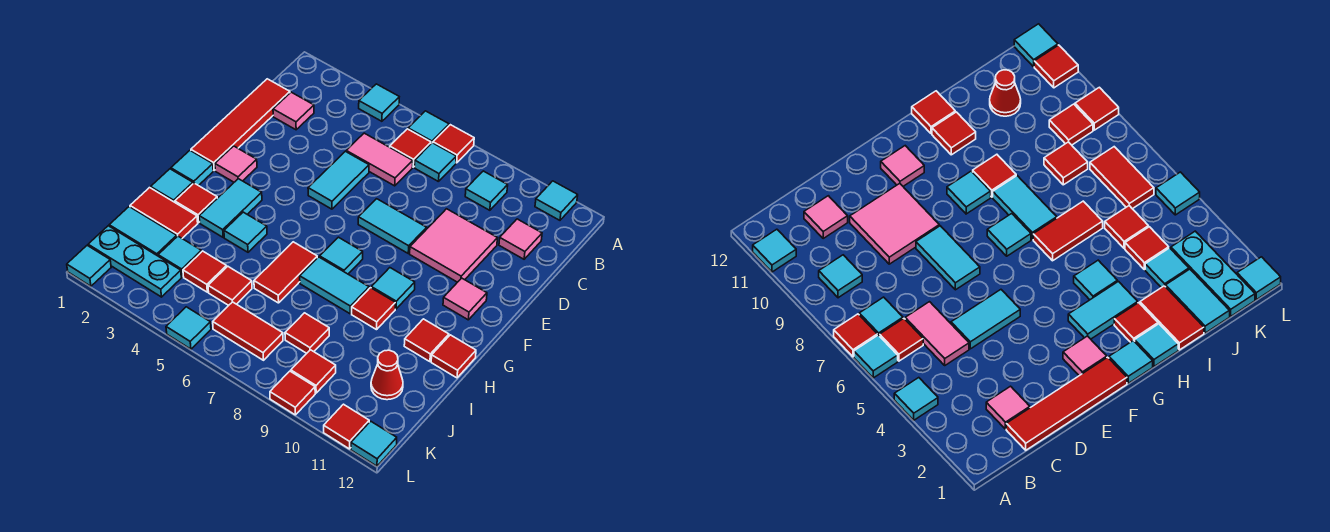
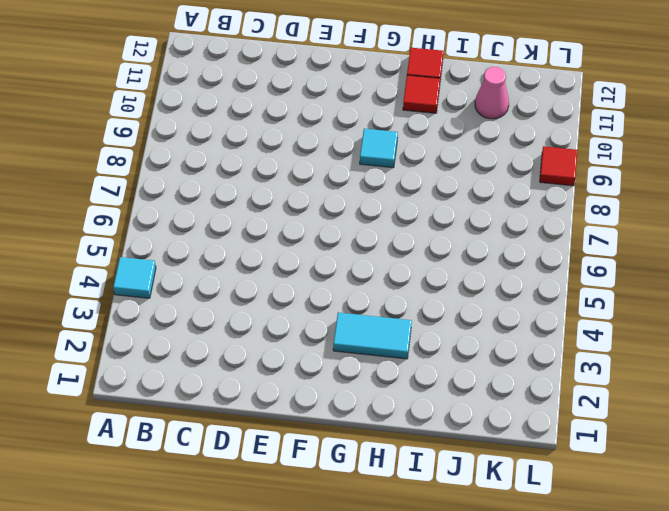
pink 1x1 cone [475,67,509,119] -> red 1x1 cone [371,350,403,400]
none -> cyan 1x1 tile [408,111,449,143]
none -> red 1x1 tile [433,125,474,163]
none -> cyan 1x1 tile [535,181,578,220]
none -> red 1x1 tile [390,129,431,167]

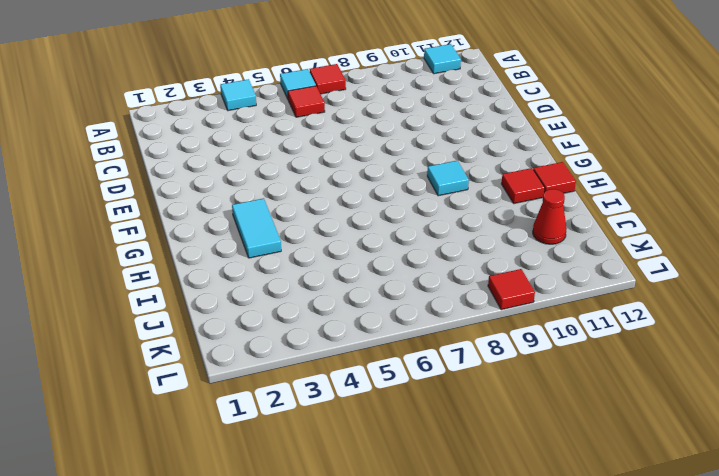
none -> cyan 1x1 tile [415,143,456,182]
none -> cyan 1x1 tile [465,171,508,210]
none -> red 1x4 tile [191,79,290,170]
none -> pink 1x1 tile [273,92,314,130]

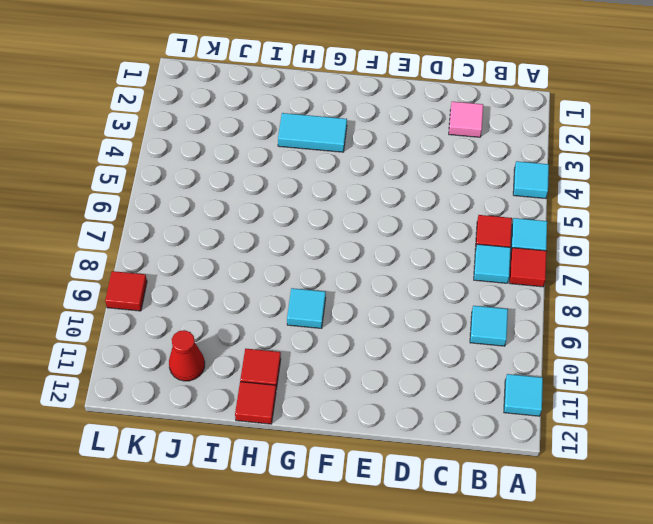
none -> red 1x4 tile [191,79,290,170]
none -> pink 1x2 tile [346,133,413,186]
none -> pink 1x1 tile [499,219,542,259]
none -> cyan 1x2 tile [308,151,369,209]

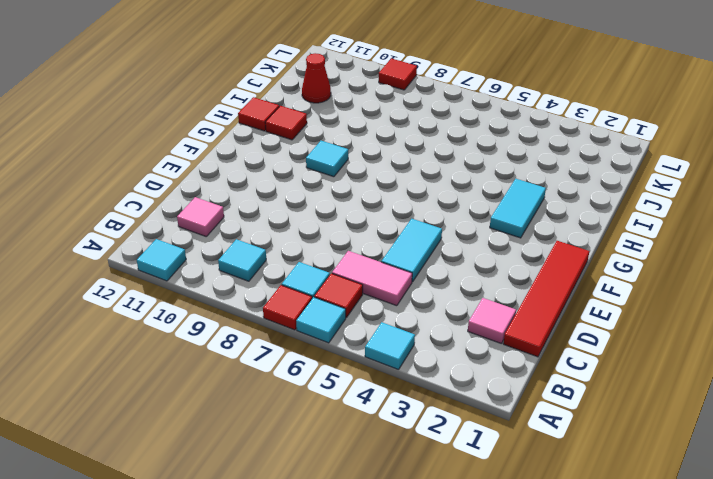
none -> pink 2x2 tile [410,209,497,282]
none -> cyan 1x2 tile [358,199,427,253]
none -> pink 1x1 tile [215,146,257,182]
none -> pink 1x1 tile [443,278,487,320]

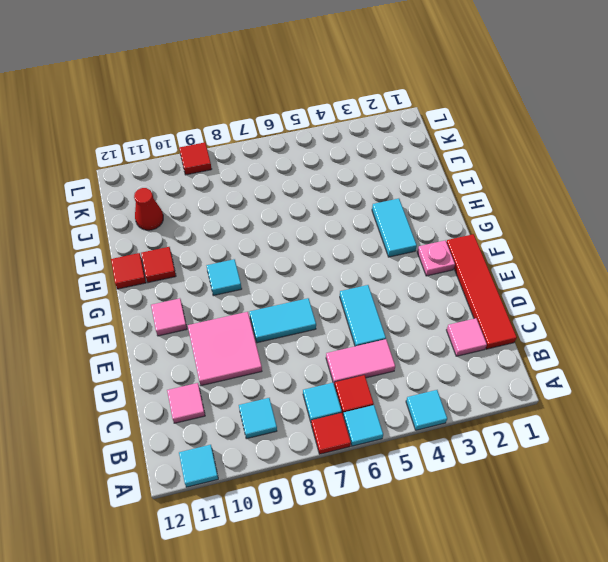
pink 1x1 plate [417,240,455,276] -> pink 1x1 tile [215,146,257,182]
none -> cyan 1x1 tile [171,151,213,186]
none -> cyan 1x1 tile [320,237,363,274]
none -> cyan 1x1 tile [151,169,193,202]
none -> red 1x1 tile [175,183,217,223]

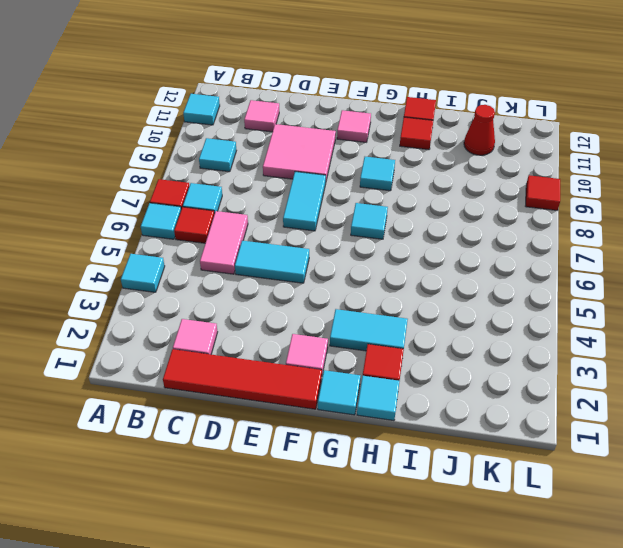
none -> cyan 1x1 tile [224,212,267,252]
none -> red 1x2 tile [254,242,317,303]
none -> cyan 1x2 tile [300,257,369,314]
none -> red 1x1 tile [352,288,395,330]

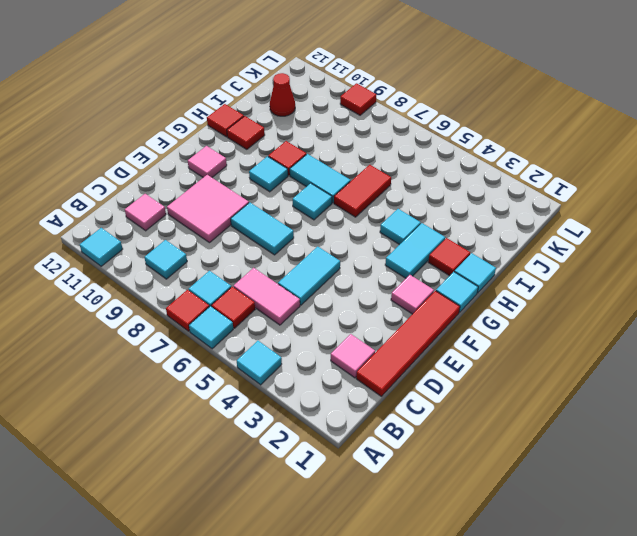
none -> red 1x2 tile [130,188,198,238]
none -> cyan 1x2 tile [109,207,177,256]
none -> cyan 1x1 tile [158,236,202,277]
none -> red 1x1 tile [183,251,227,292]

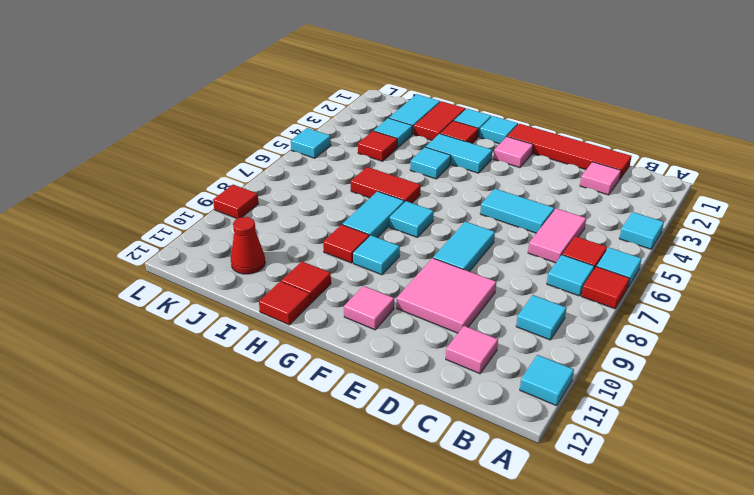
none -> red 1x1 tile [208,266,252,305]
none -> red 1x1 tile [285,313,329,353]
none -> cyan 1x3 plate [88,226,181,297]
none -> red 1x2 tile [213,302,283,360]

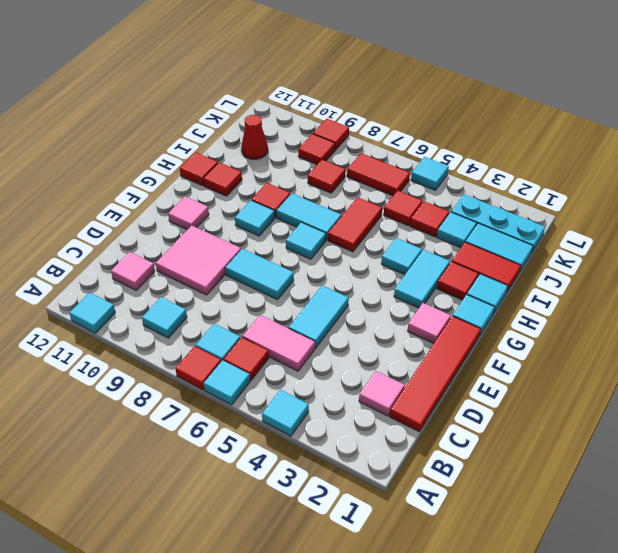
none -> cyan 1x1 tile [67,245,111,286]
none -> red 1x1 tile [324,404,369,449]
none -> cyan 1x1 tile [351,421,397,466]

